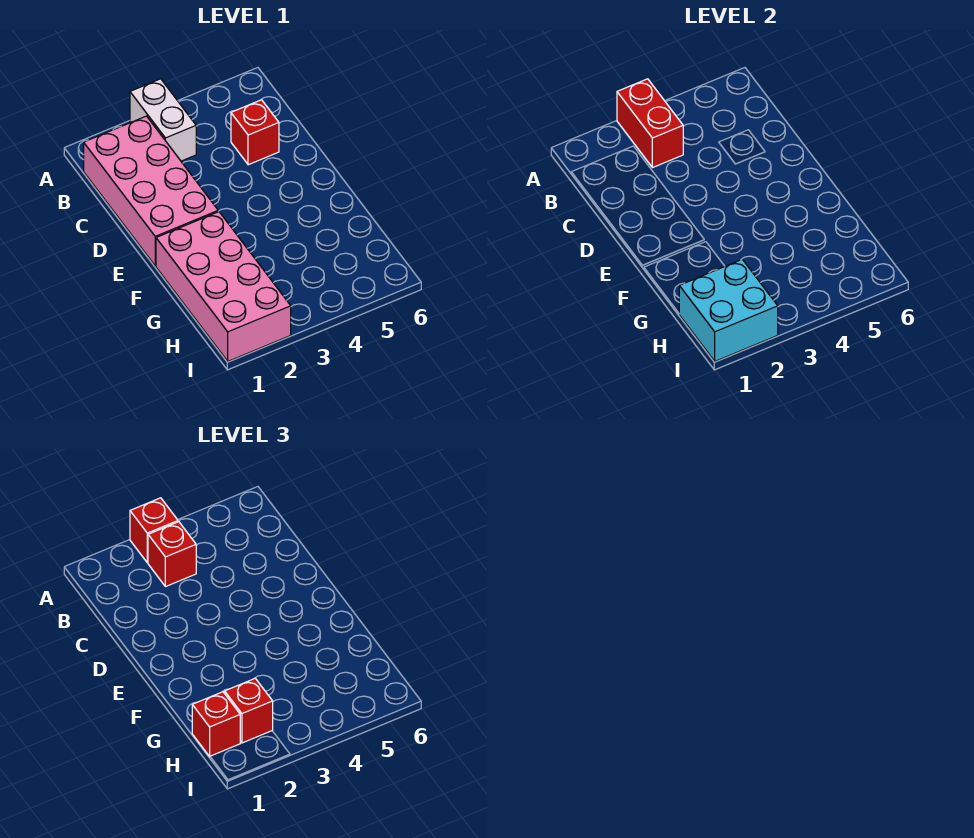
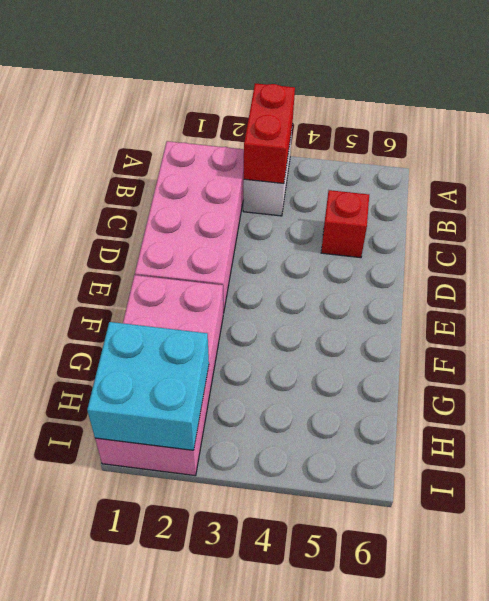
none -> red 1x1 brick [130,498,178,563]
none -> red 1x1 brick [148,522,196,587]

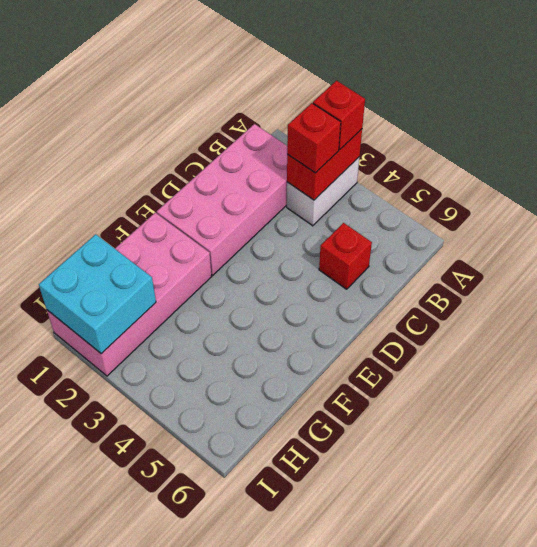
none -> red 1x1 brick [192,692,240,756]
none -> red 1x1 brick [225,678,273,743]

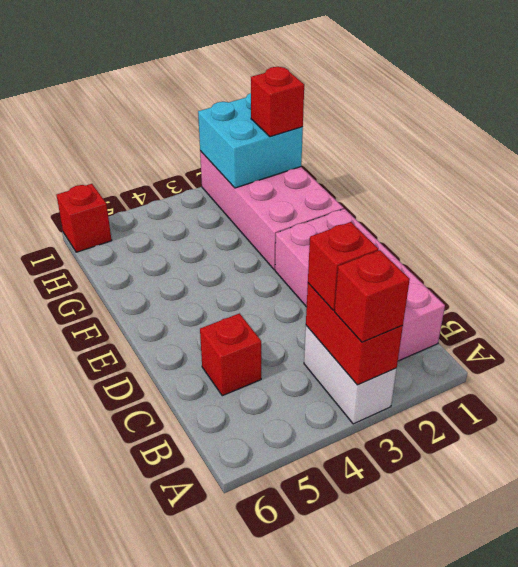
red 1x1 brick [56,184,112,252] -> red 1x1 brick moved to [225,678,273,743]

